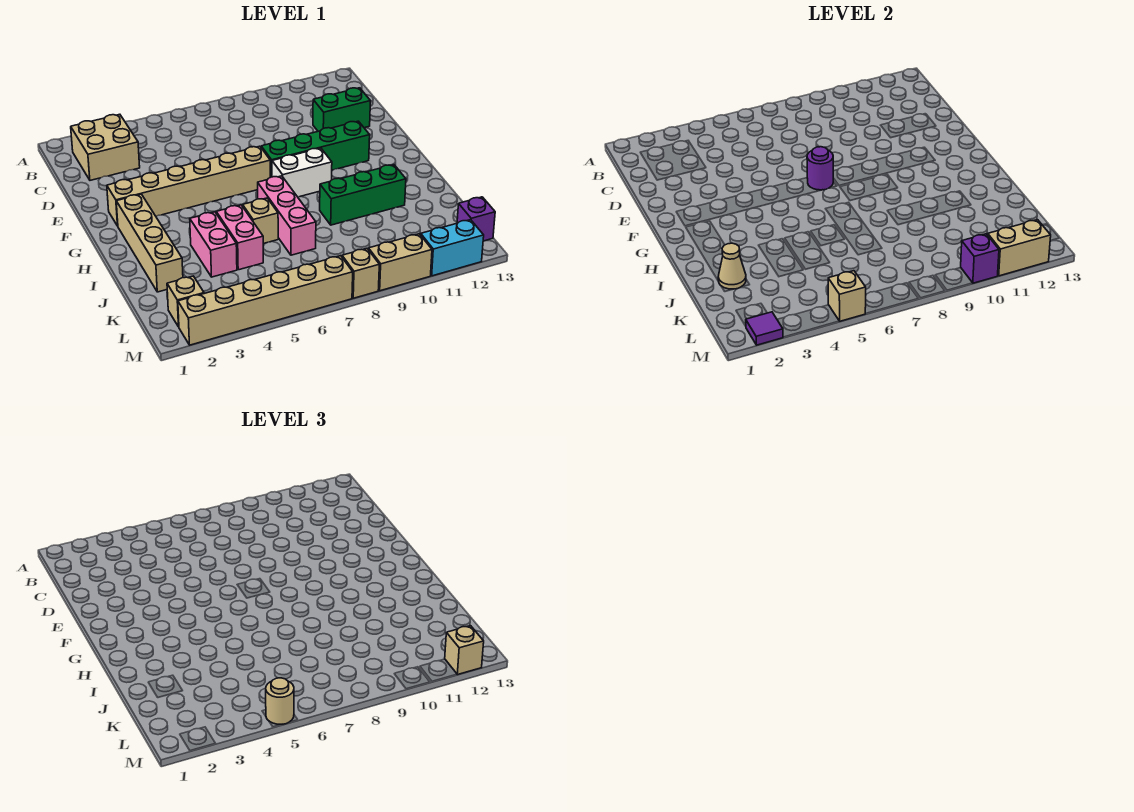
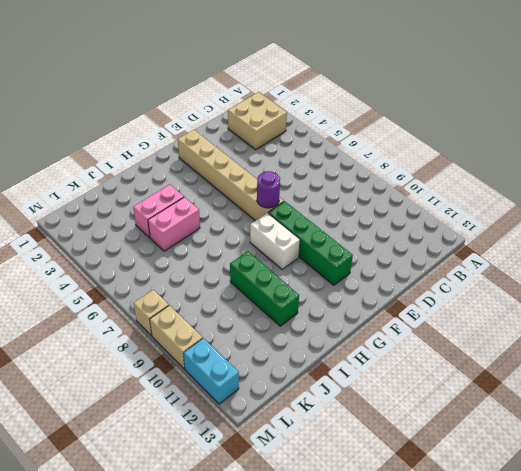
none -> green 1x2 brick [313,88,370,131]
none -> tan 1x4 brick [116,194,183,292]
none -> pink 1x3 brick [258,176,316,255]

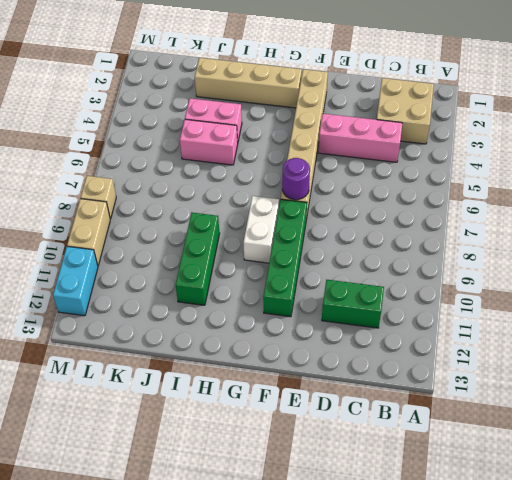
pink 1x3 brick [318,114,402,162] -> pink 1x3 brick moved to [258,176,316,255]
green 1x2 brick [322,280,384,328] -> green 1x2 brick turned to [313,88,370,131]
none -> tan 1x1 brick [243,198,278,244]
none -> tan 1x1 brick [167,276,204,327]
none -> purple 1x1 brick [457,197,495,241]

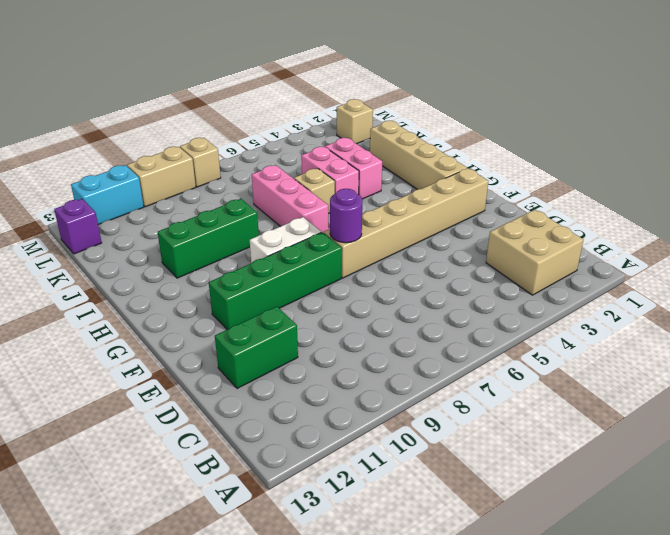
none -> tan 1x6 brick [178,256,353,345]
none -> tan 1x1 cone [718,243,746,289]
none -> purple 1x1 tile [746,312,783,345]

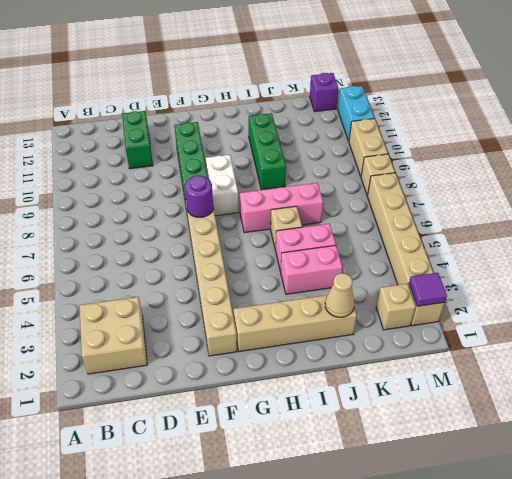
none -> tan 1x1 brick [828,271,866,321]
none -> purple 1x1 brick [961,234,999,283]
none -> tan 1x2 brick [988,220,1051,276]

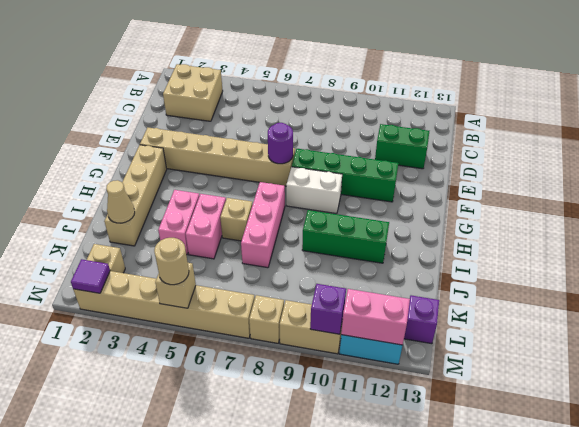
pink 1x2 brick [341,289,410,345] -> tan 1x2 brick [988,220,1051,276]
none -> tan 1x1 brick [445,626,484,675]

